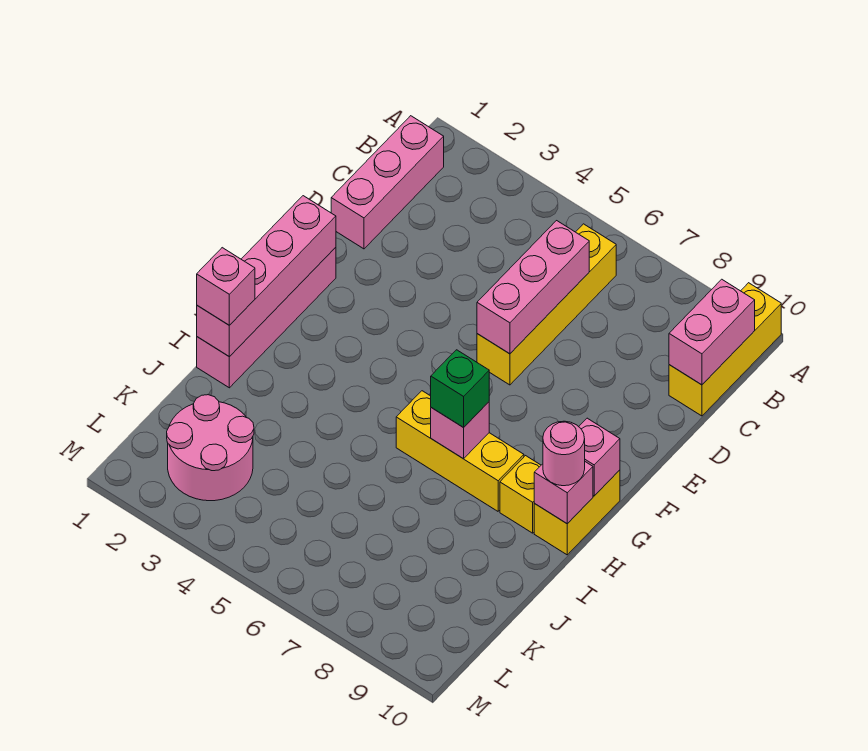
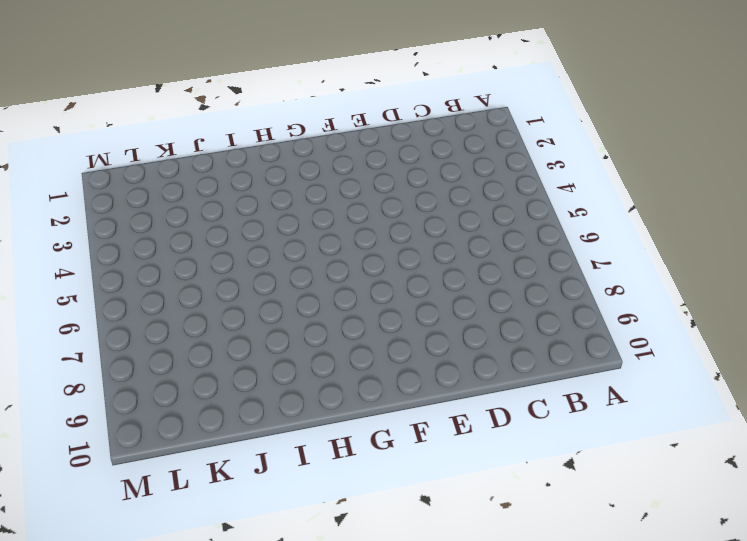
none -> yellow 1x3 brick [669,283,781,416]
none -> pink 1x3 brick [331,116,444,249]
none -> yellow 1x4 brick [477,224,616,385]

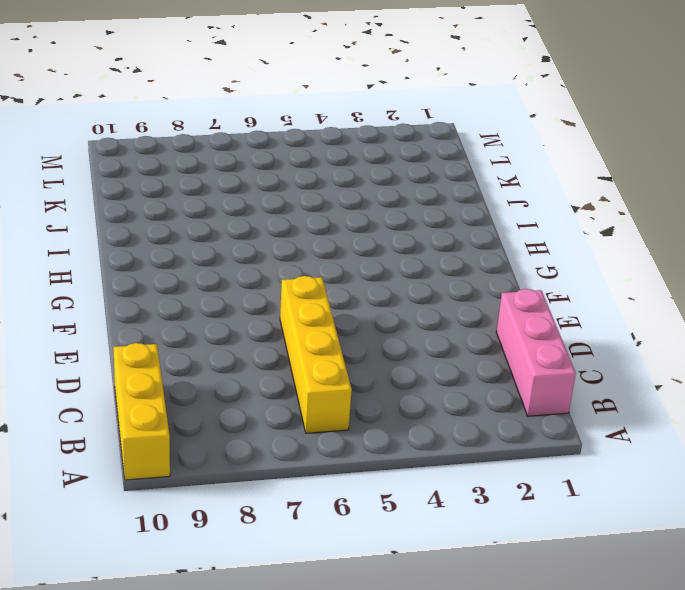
none -> pink 1x4 brick [197,247,336,388]
none -> yellow 1x2 brick [534,470,620,555]
none -> yellow 1x3 brick [396,391,524,511]

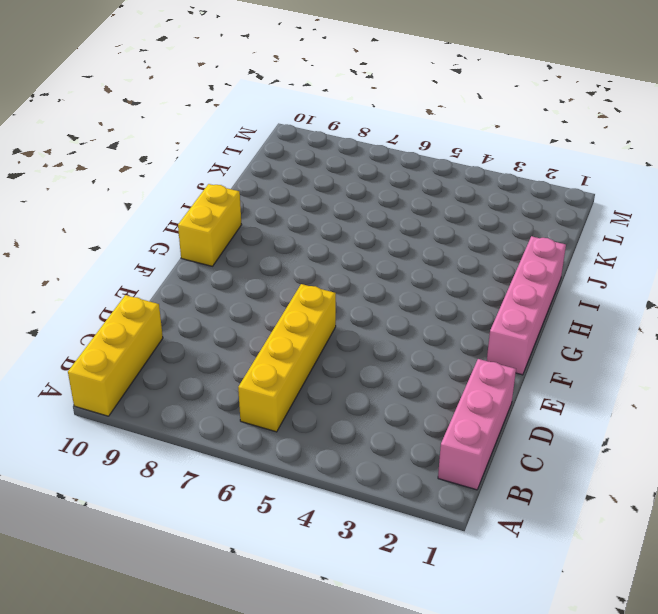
none -> yellow 1x3 brick [396,391,524,511]
none -> yellow 1x1 brick [500,456,541,533]
none -> pink 2x2 round brick [167,395,254,501]

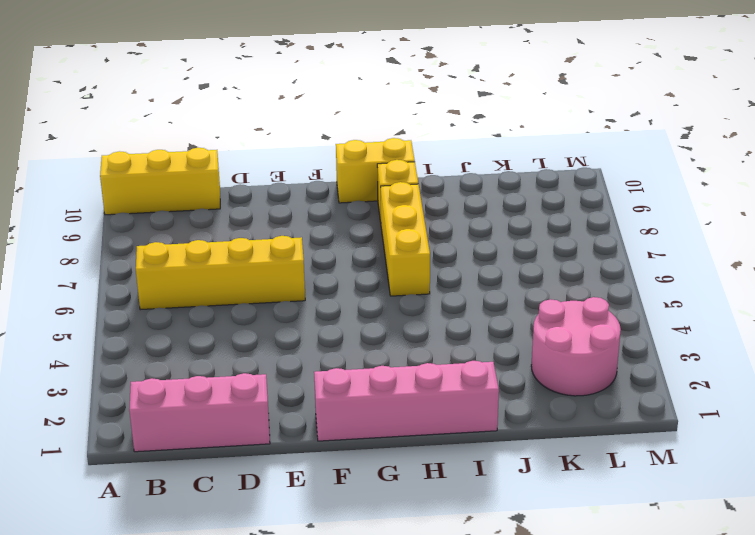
none -> pink 1x2 brick [669,279,755,385]
none -> pink 1x3 brick [477,221,589,354]
none -> pink 1x4 brick [197,196,336,357]

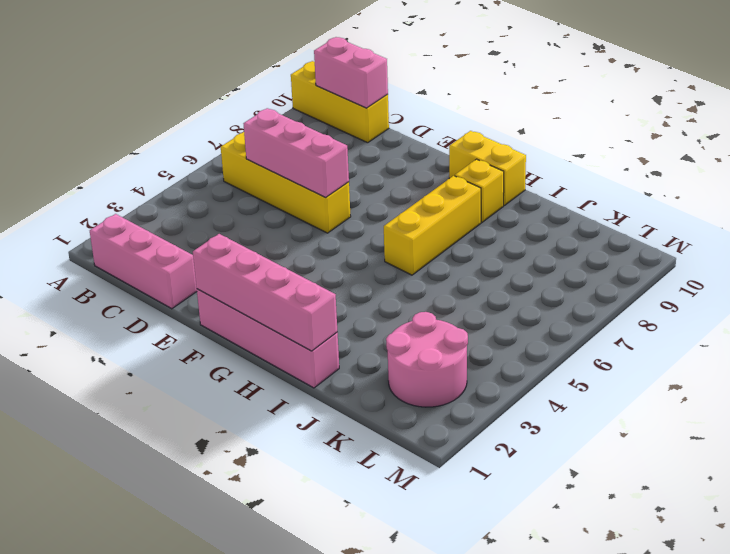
none -> pink 1x1 brick [579,418,620,496]
none -> pink 1x1 brick [431,402,489,459]
none -> pink 1x1 brick [534,462,593,524]

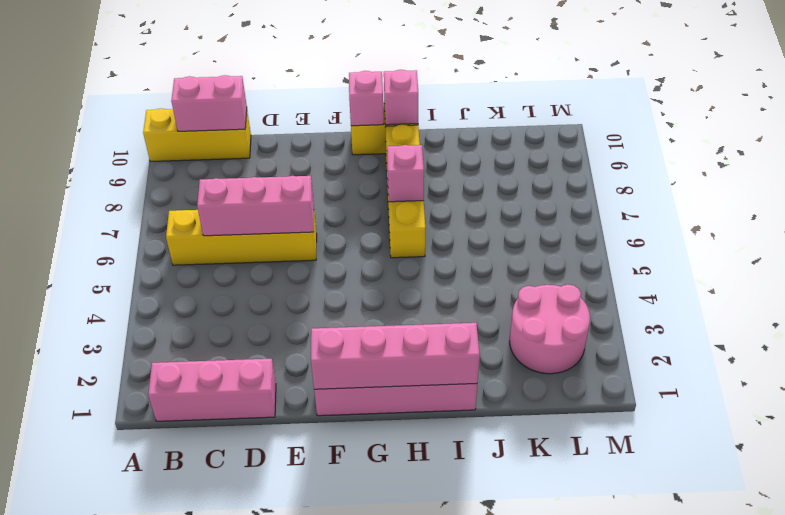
none -> green 1x1 brick [431,350,489,427]
none -> pink 1x1 round brick [543,421,585,486]
none -> pink 1x1 brick [197,248,255,325]

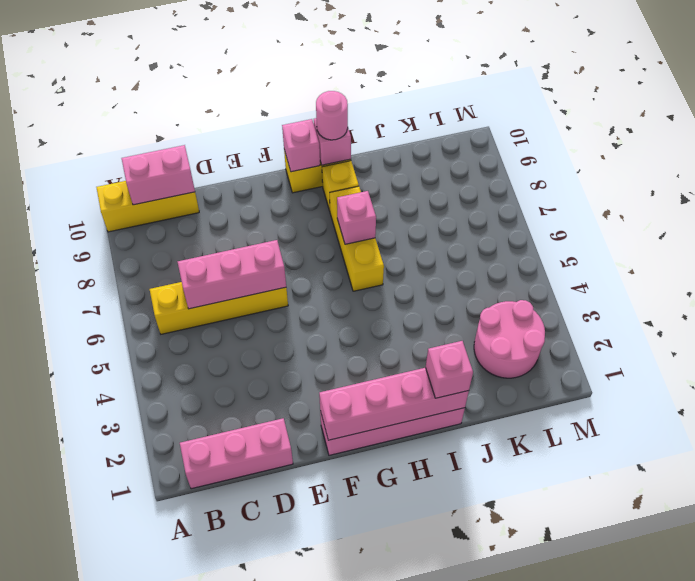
none -> green 1x1 brick [431,350,489,427]

